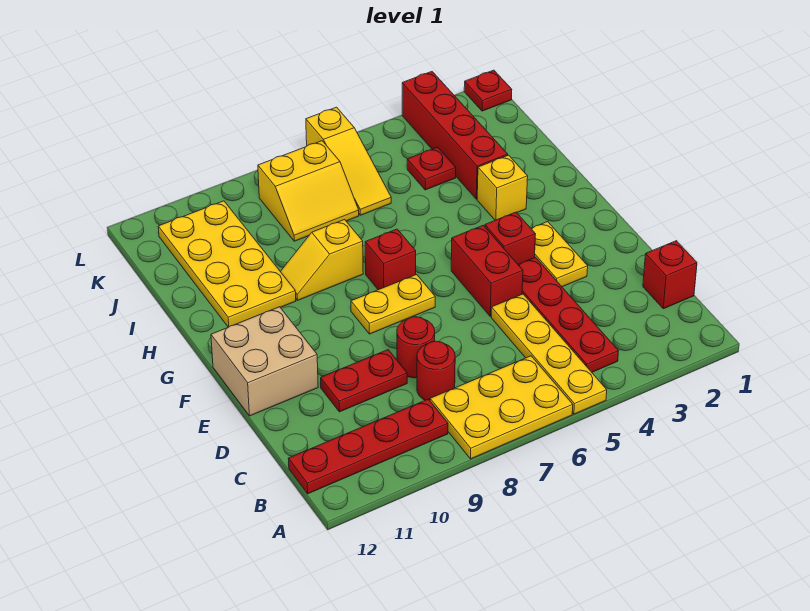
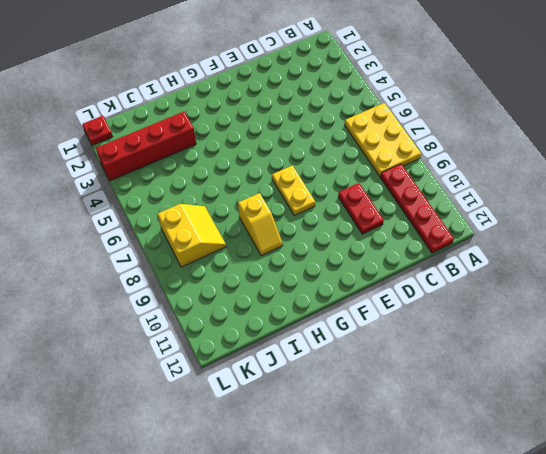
none -> yellow 1x4 plate [491,294,607,414]
none -> red 1x4 plate [518,257,619,372]
none -> red 1x1 brick [643,241,697,309]

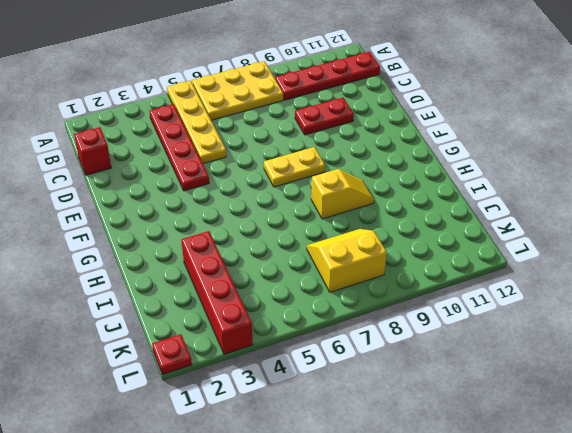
none -> red 1x1 round brick [417,341,455,400]
none -> red 1x1 round brick [397,317,435,378]
none -> yellow 1x2 plate [531,222,588,287]

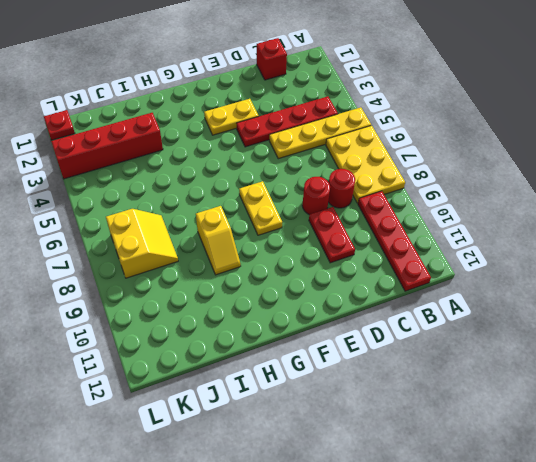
none -> red 1x2 brick [451,225,523,316]
none -> tan 2x2 brick [211,307,318,416]
none -> red 1x1 brick [485,212,536,264]

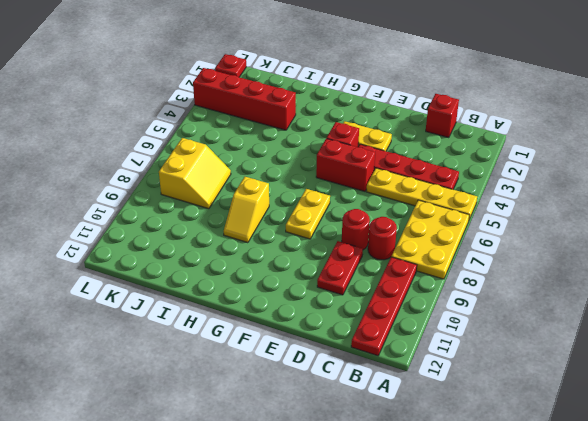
none -> tan 2x2 brick [211,307,318,416]
none -> red 1x1 brick [365,229,416,290]
none -> yellow 1x1 brick [477,155,528,220]

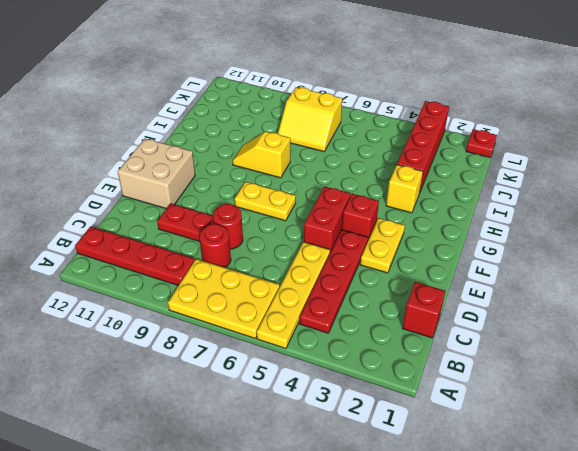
none -> red 1x1 brick [365,229,416,290]
none -> yellow 2x4 plate [158,201,296,327]
none -> red 1x1 plate [407,147,456,190]

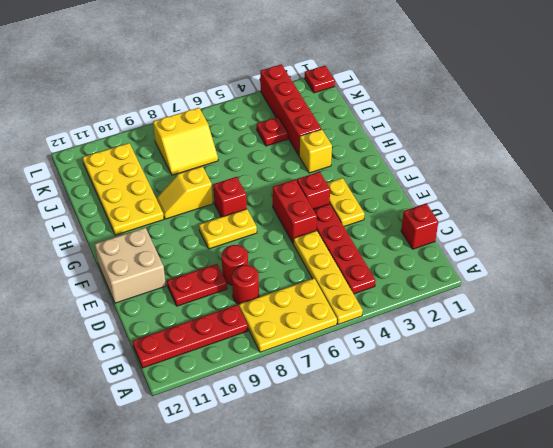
none -> yellow 1x3 slope [306,107,391,215]

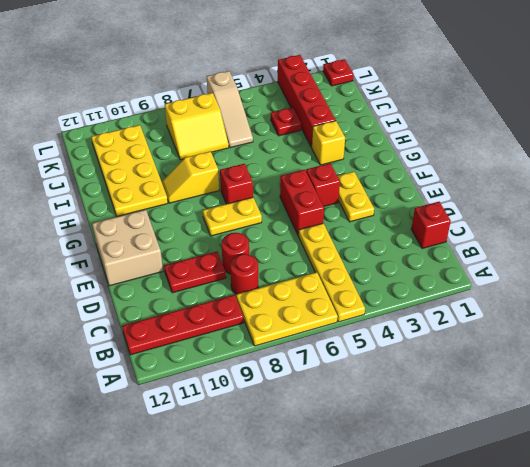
tan 1x3 slope [207,71,253,148] -> yellow 1x3 slope [306,107,391,215]
none -> red 1x4 plate [518,257,619,372]

